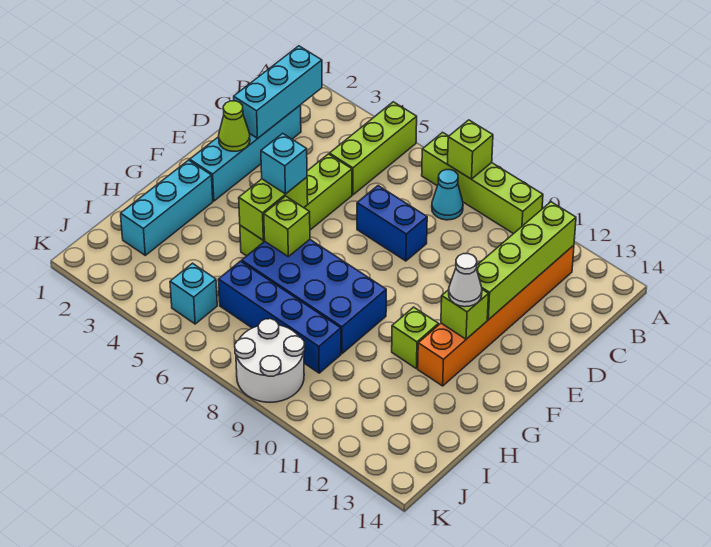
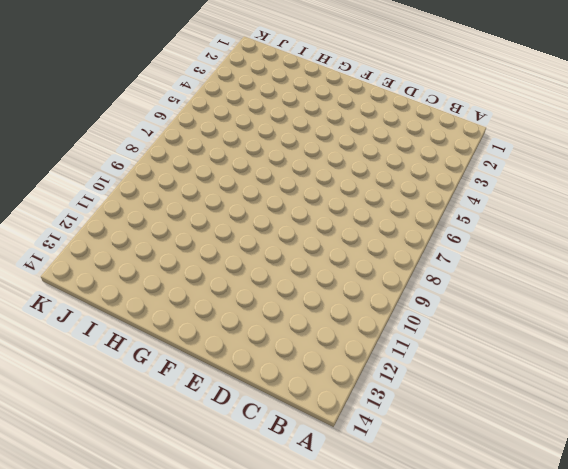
none -> lime 1x3 brick [329,102,417,195]
none -> lime 1x4 brick [422,132,543,234]
none -> cyan 1x1 cone [432,170,463,220]

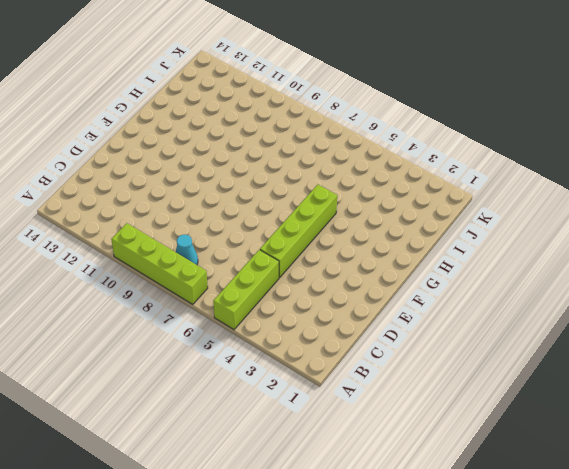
none -> orange 1x6 brick [418,245,574,386]
none -> cyan 1x4 brick [190,106,301,201]
none -> blue 1x2 brick [357,186,427,261]

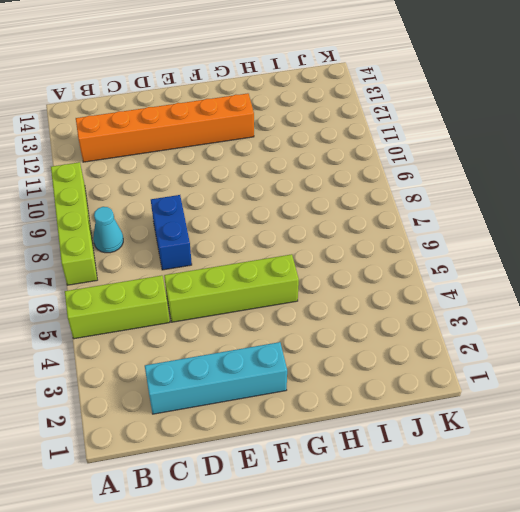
none -> cyan 1x3 brick [121,160,213,255]
none -> blue 2x4 brick [242,240,386,354]
none -> lime 1x1 brick [392,307,439,369]

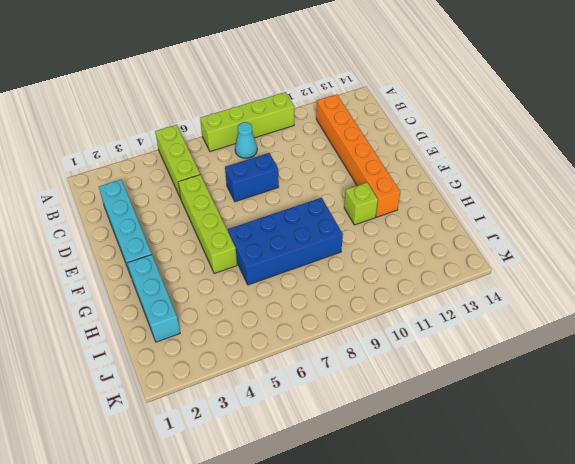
none -> blue 1x4 brick [218,261,341,373]
none -> cyan 1x1 brick [170,263,217,324]
none -> white 2x2 round brick [235,319,305,402]

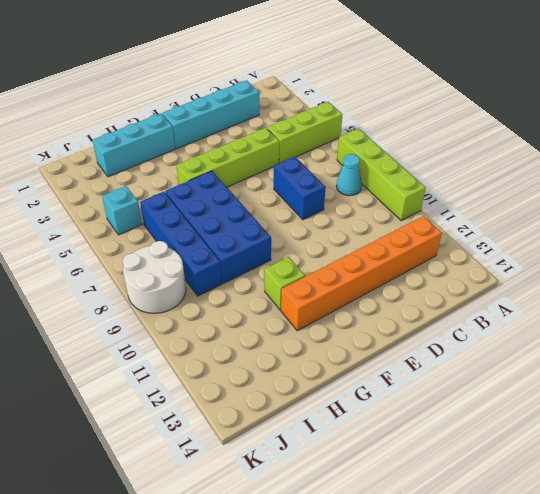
none -> lime 1x1 brick [447,120,493,179]
none -> cyan 1x3 brick [234,46,322,138]
none -> lime 1x4 brick [476,202,576,320]

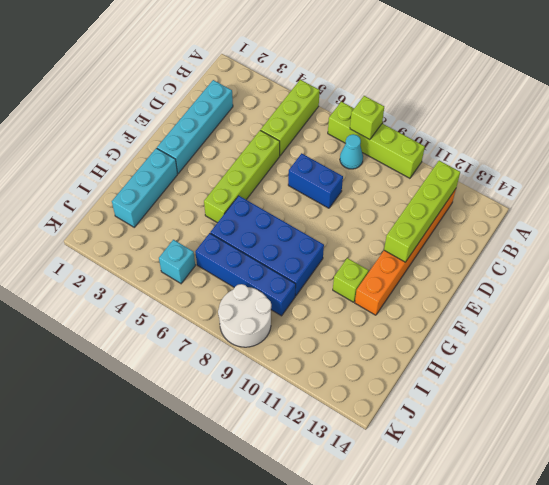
none -> cyan 1x3 brick [234,46,322,138]
none -> lime 1x1 cone [219,101,250,151]
none -> lime 1x2 brick [239,177,308,240]

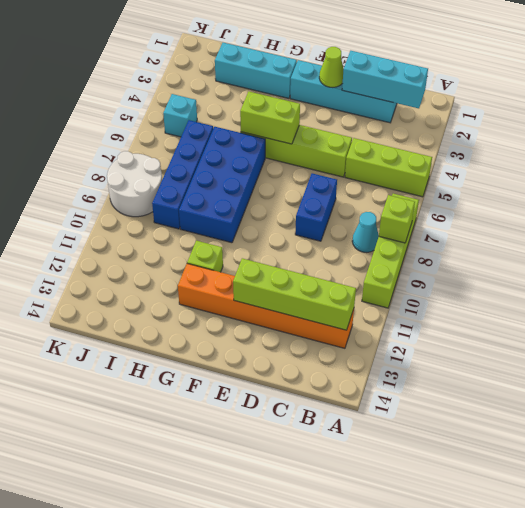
none -> lime 1x1 brick [441,290,488,339]
none -> lime 1x1 brick [264,196,310,257]
none -> cyan 1x1 brick [261,133,307,194]

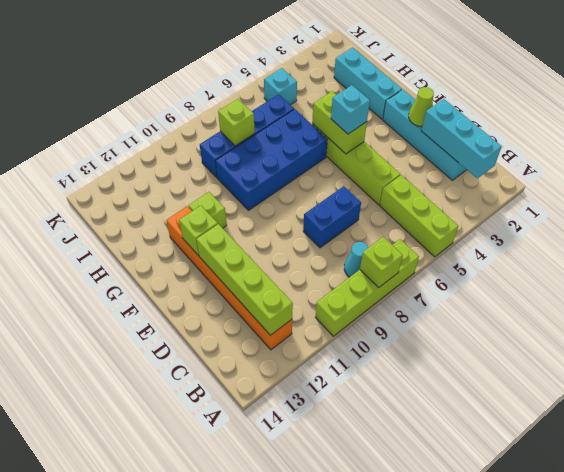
lime 1x1 brick [218,99,255,146] -> lime 1x1 brick moved to [264,196,310,257]
none -> white 2x2 round brick [235,319,305,402]
none -> white 1x1 cone [449,254,482,307]

